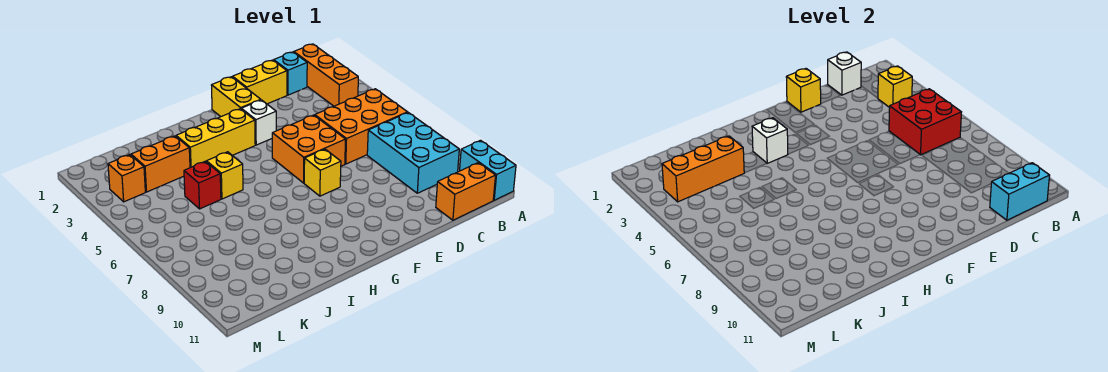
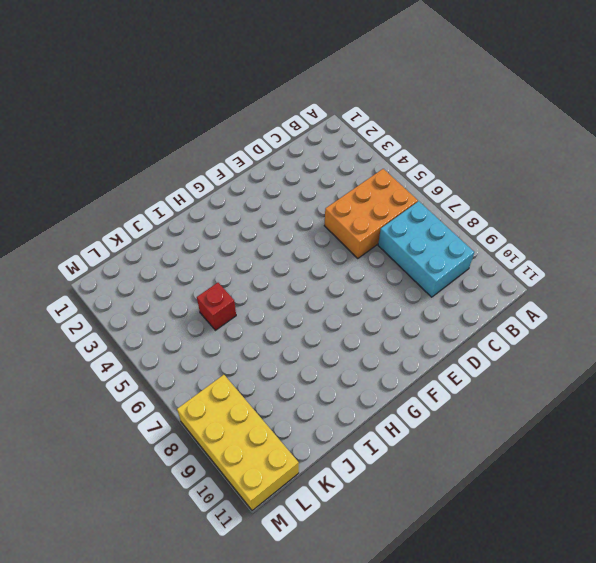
yellow 2x4 brick [177,375,299,511] -> none
none -> cyan 1x2 brick [460,140,516,200]
none -> orange 1x3 brick [294,44,358,106]
none -> orange 1x2 brick [436,163,496,220]

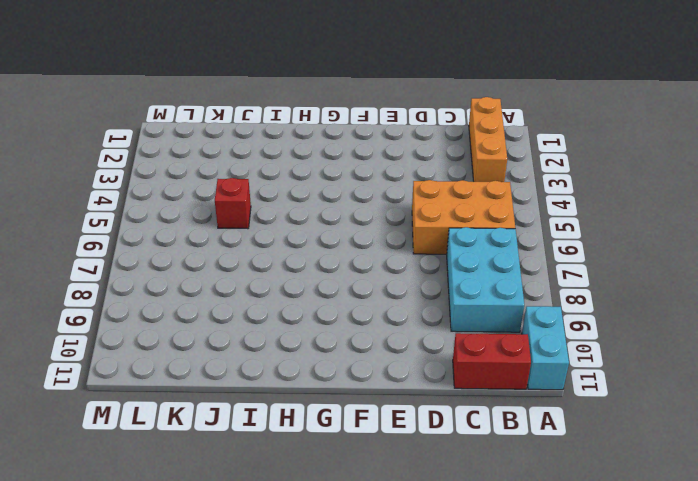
red 1x2 brick [453,333,531,389] -> orange 1x2 brick [436,163,496,220]
none -> cyan 1x1 brick [274,52,307,95]
none -> yellow 1x2 brick [233,60,287,104]
none -> orange 2x2 brick [272,115,346,183]

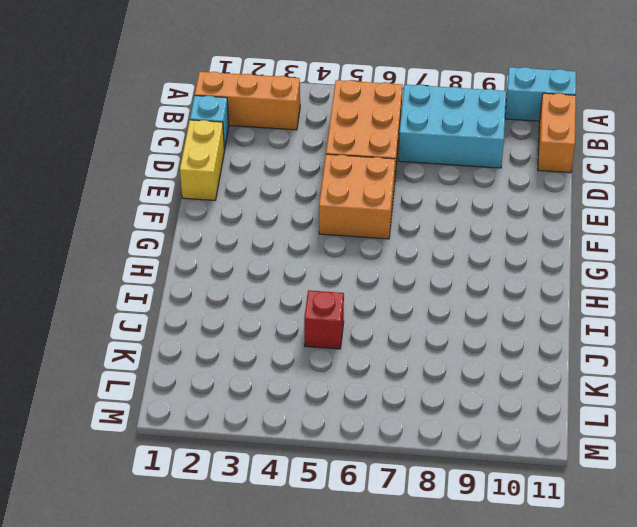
none -> yellow 1x2 brick [212,77,261,117]
none -> white 1x1 brick [241,100,276,145]
none -> yellow 1x1 brick [304,149,341,196]

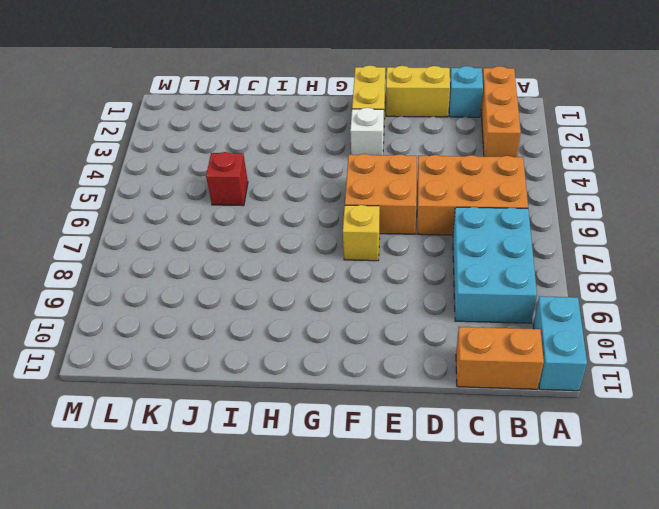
none -> yellow 1x3 brick [176,109,255,168]
none -> yellow 1x1 brick [207,152,243,199]
none -> orange 1x2 brick [131,136,190,192]

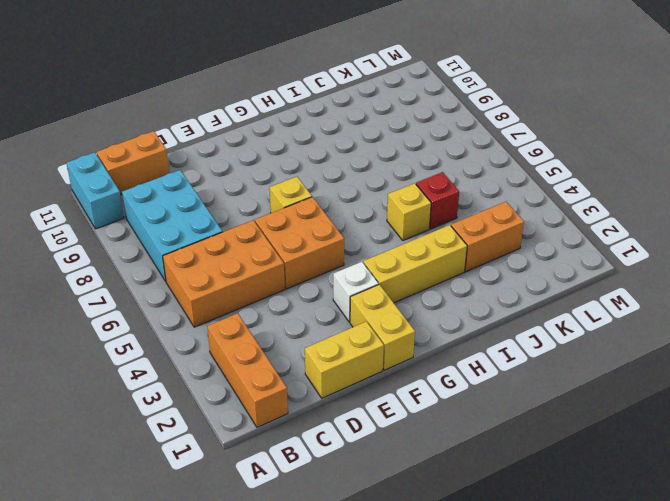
none -> cyan 1x1 brick [274,52,307,95]
none -> orange 1x1 brick [108,154,145,202]
none -> yellow 1x1 brick [878,66,912,108]

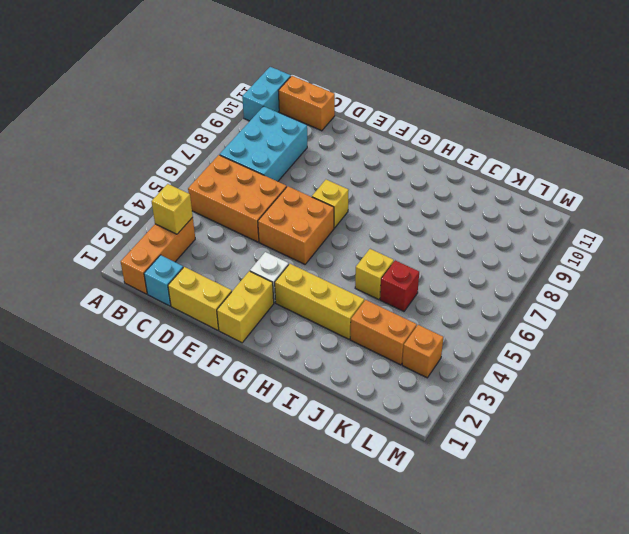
none -> red 2x2 brick [889,89,961,155]
none -> cyan 1x2 brick [990,163,1050,220]
none -> white 1x1 brick [828,52,861,95]

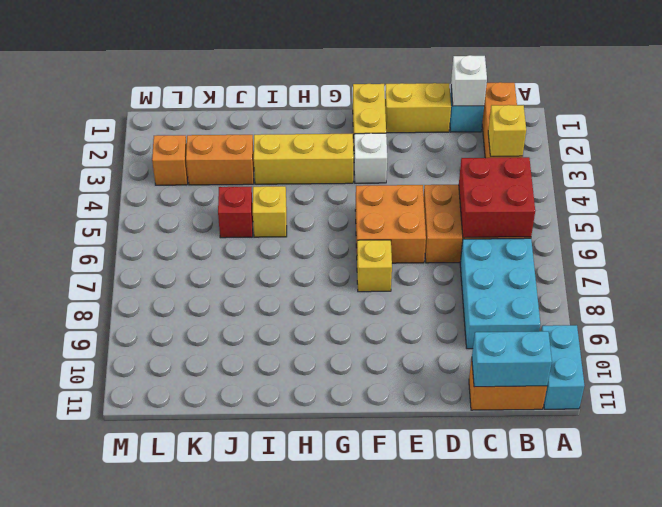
none -> yellow 1x1 brick [786,69,821,112]
none -> white 1x1 brick [752,118,788,163]
none -> orange 1x3 brick [662,136,744,202]

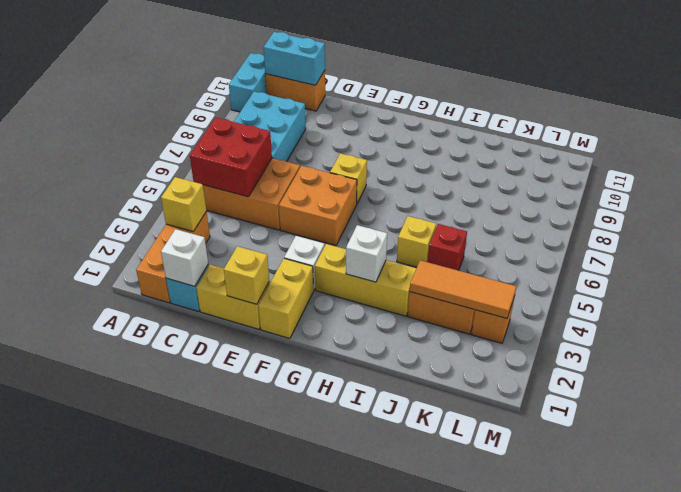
orange 1x3 tile [410,260,517,318] -> orange 1x3 brick [662,136,744,202]

